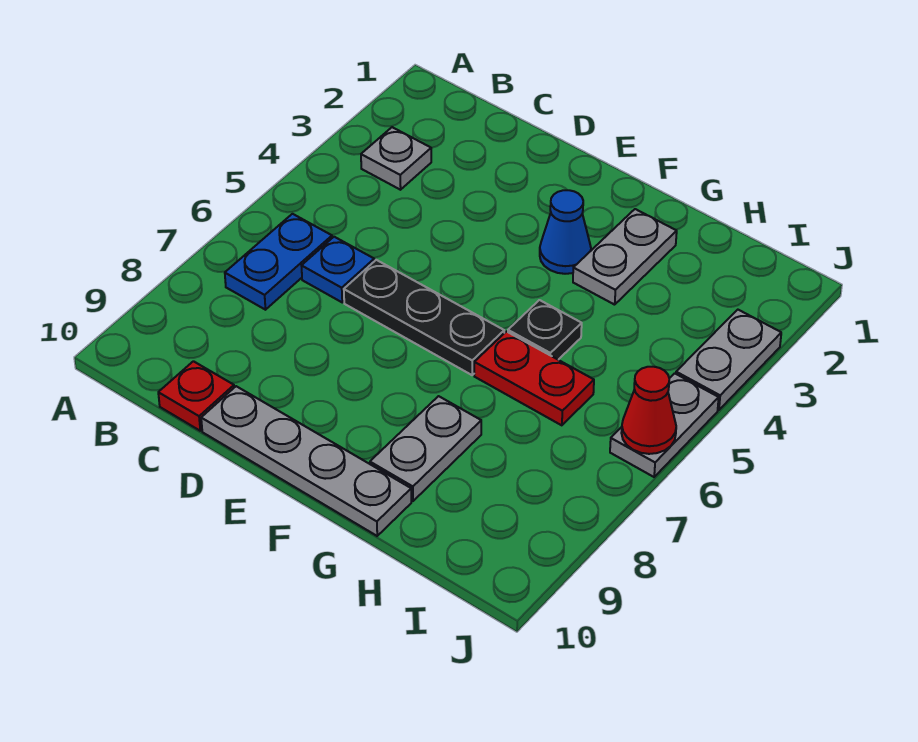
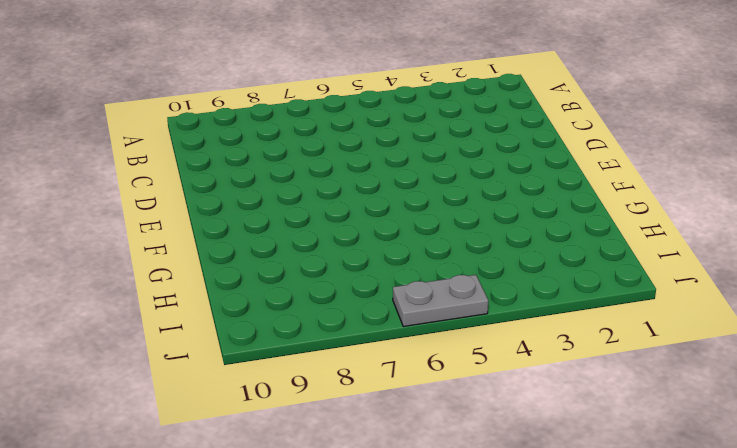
none -> grey 1x1 plate [361,127,431,190]
none -> blue 1x2 plate [225,214,332,310]
none -> blue 1x1 plate [302,237,374,302]

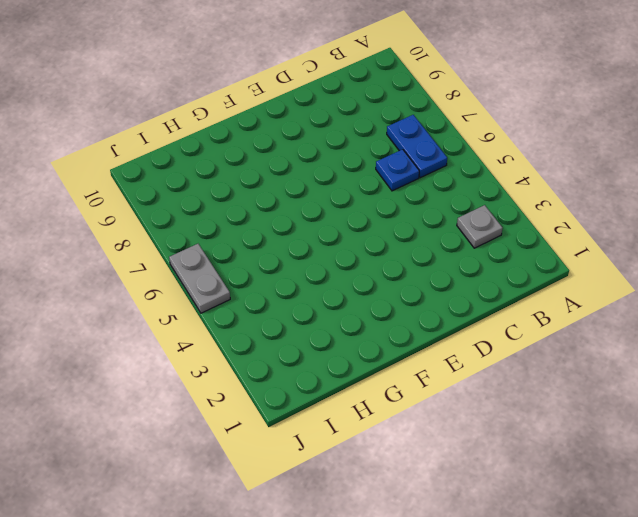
none -> red 1x1 plate [158,361,234,431]
none -> black 1x3 plate [344,260,504,375]
none -> grey 1x4 plate [201,386,411,536]

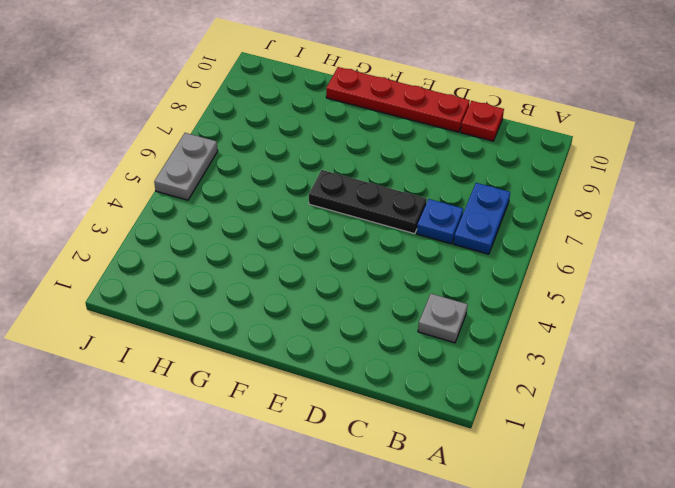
red 1x4 plate [326,67,470,132] -> grey 1x4 plate [201,386,411,536]
none -> blue 1x1 cone [540,190,591,274]
none -> grey 1x2 plate [573,209,677,305]
none -> black 1x1 plate [508,300,582,360]

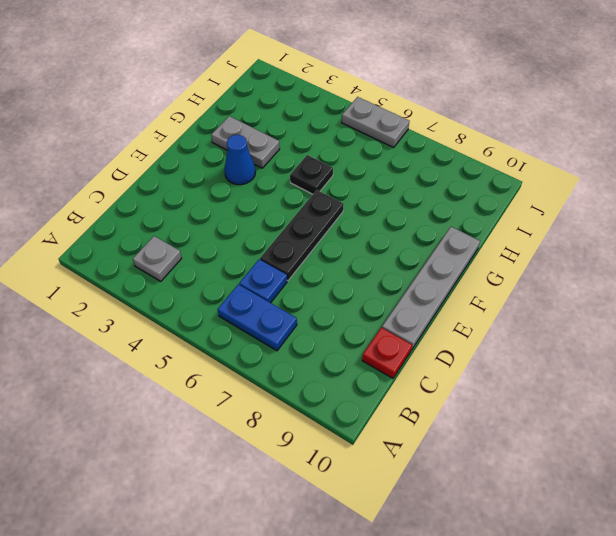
none -> red 1x2 plate [474,332,594,425]
none -> grey 1x2 plate [370,396,481,501]
none -> grey 1x2 plate [676,310,781,410]

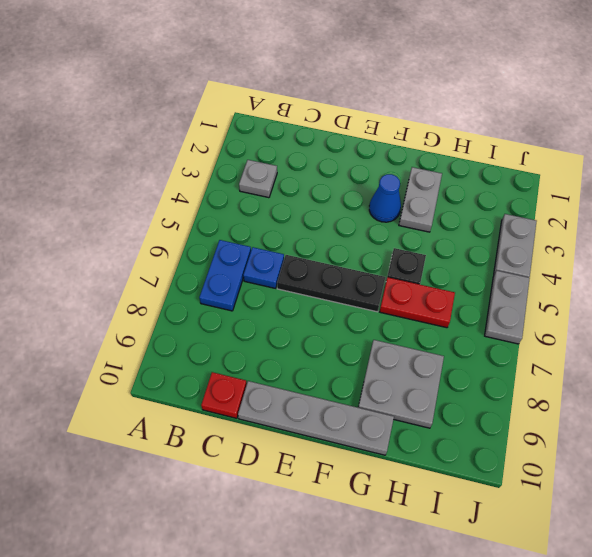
grey 2x2 plate [358,340,444,428] -> grey 1x2 plate [370,396,481,501]
none -> red 1x1 cone [621,367,676,454]

